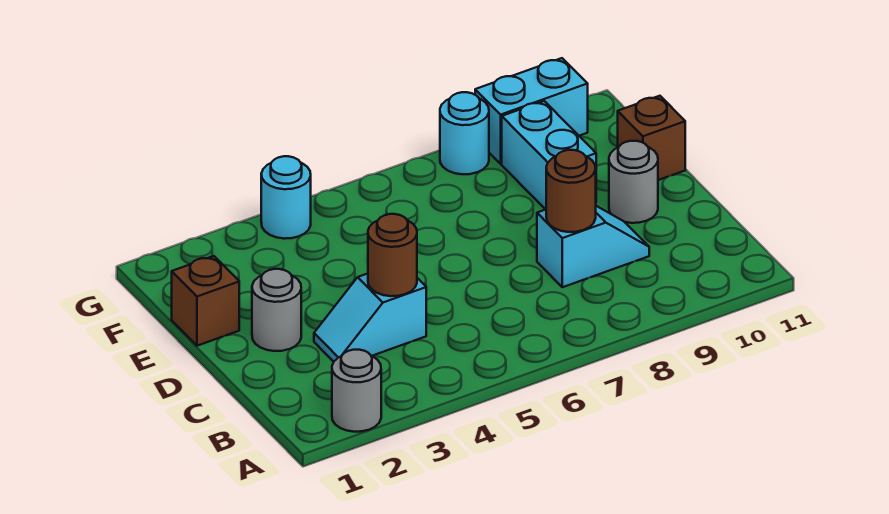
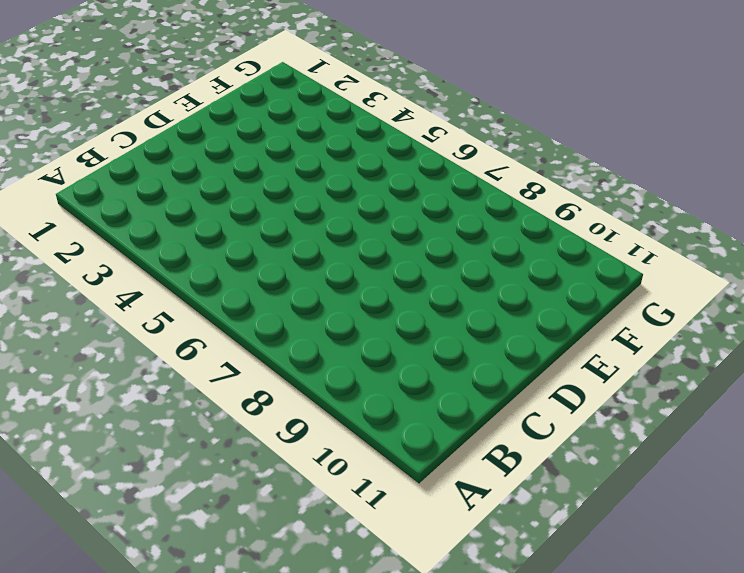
none -> grey 1x1 round brick [332,350,381,432]
none -> cyan 1x2 slope [314,274,426,362]
none -> cyan 1x2 slope [537,206,649,287]

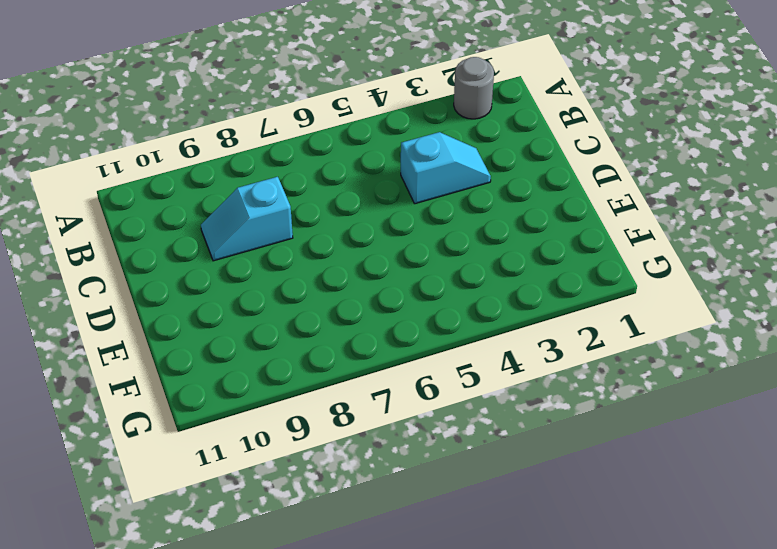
none -> grey 1x1 round brick [252,269,301,351]
none -> grey 1x1 round brick [609,141,658,223]
none -> brown 1x1 brick [172,256,239,346]

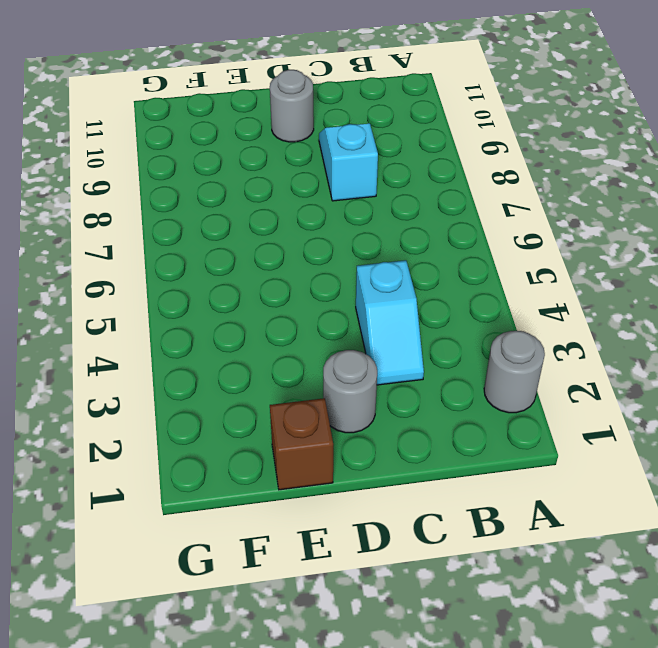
none -> cyan 1x2 brick [502,101,596,209]
none -> brown 1x1 brick [618,96,685,180]
none -> cyan 1x1 round brick [261,156,311,239]

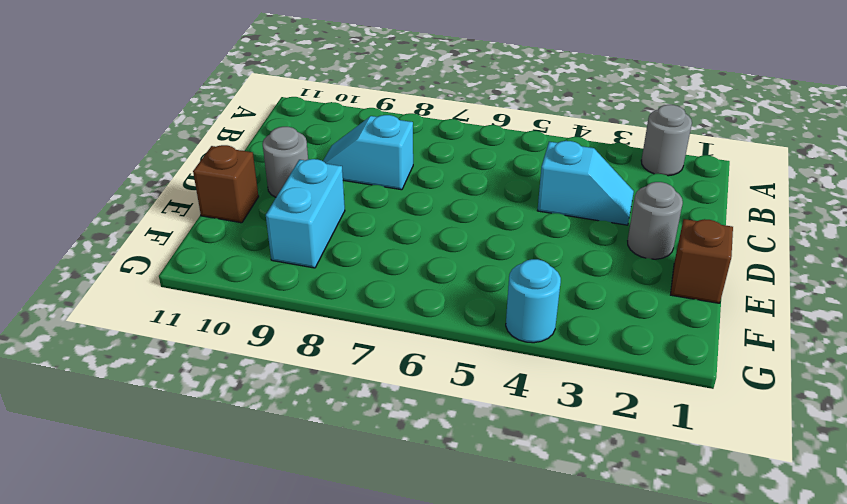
none -> cyan 1x1 round brick [440,92,489,174]
none -> cyan 1x2 brick [475,58,588,164]
none -> brown 1x1 round brick [368,214,417,296]

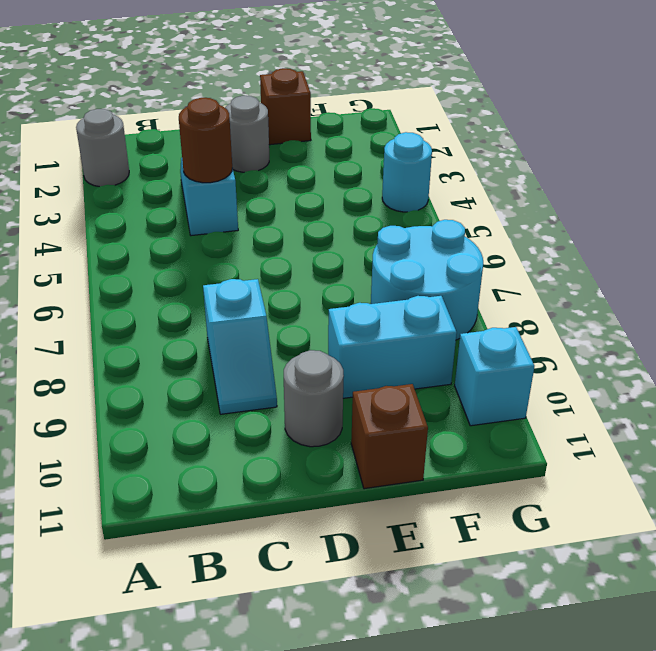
cyan 2x2 round brick [371,220,483,340] -> cyan 1x1 round brick [440,92,489,174]
cyan 1x1 brick [455,327,534,426] -> cyan 1x2 brick [475,58,588,164]
none -> brown 1x1 round brick [546,150,596,232]

